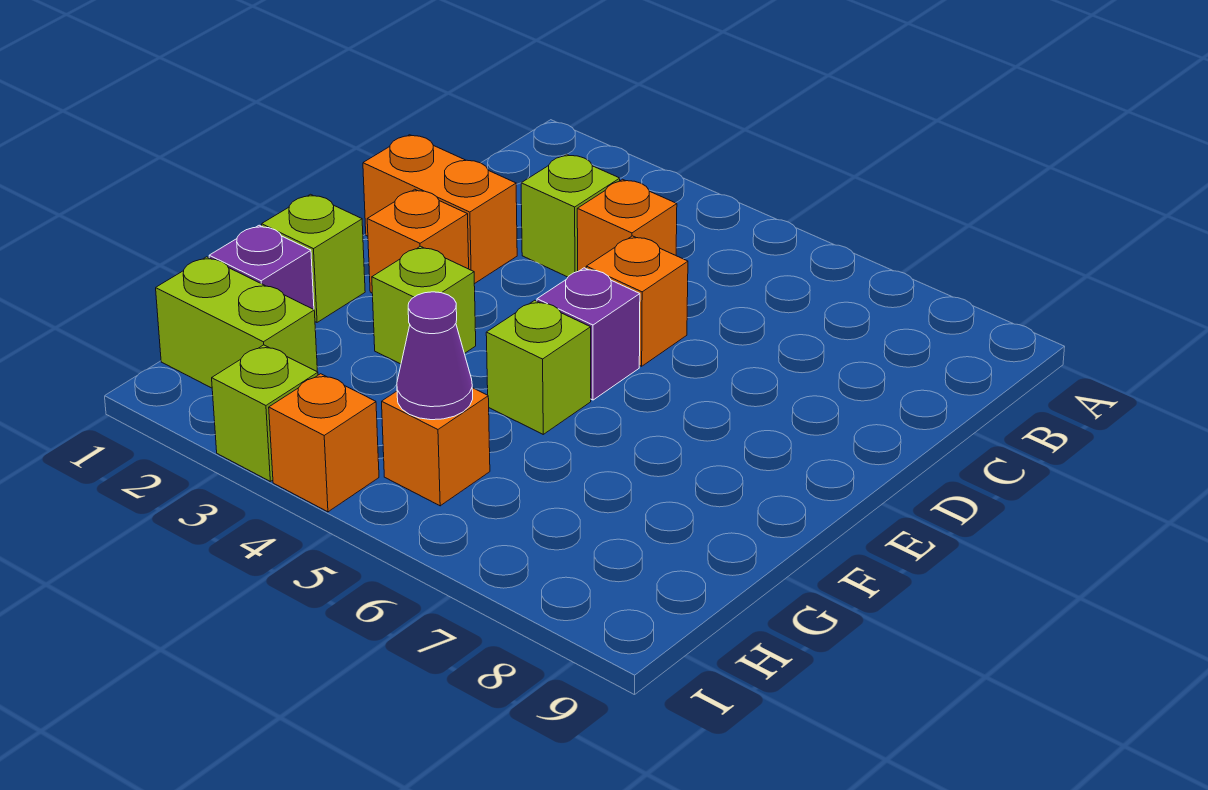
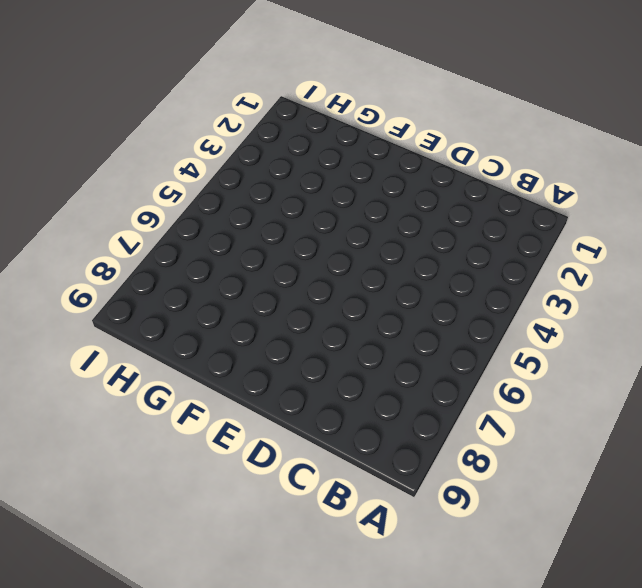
none -> lime 1x1 brick [521,154,620,277]
none -> orange 1x1 brick [577,179,677,271]
none -> orange 1x2 brick [363,135,517,284]

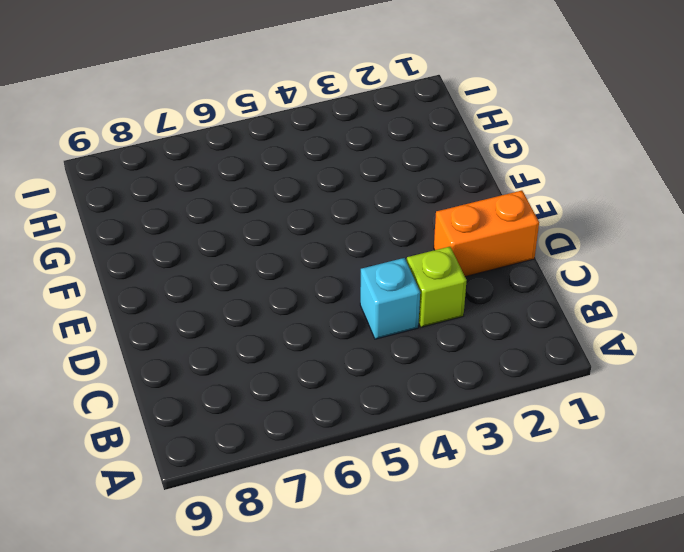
cyan 1x1 brick [360,258,420,339] -> orange 1x1 brick [577,179,677,271]
none -> orange 1x1 brick [586,236,688,366]
none -> orange 1x1 brick [367,189,469,293]
none -> purple 1x1 brick [537,268,640,400]

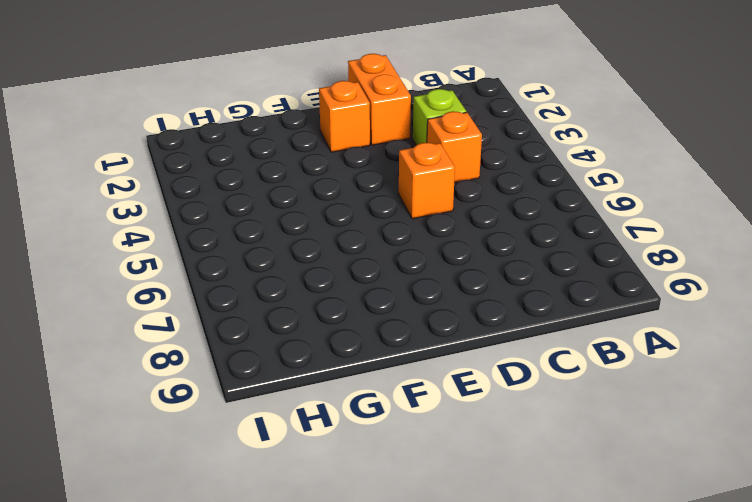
none -> purple 1x1 brick [537,268,640,400]
none -> lime 1x1 brick [262,194,365,322]
none -> lime 1x1 brick [372,246,476,364]

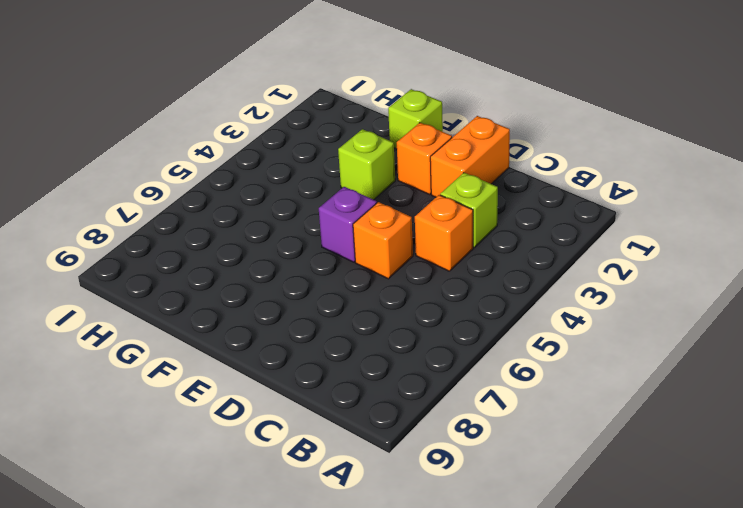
none -> lime 1x1 brick [486,300,591,434]
none -> purple 1x1 brick [209,225,314,309]
none -> lime 1x2 brick [156,257,317,388]

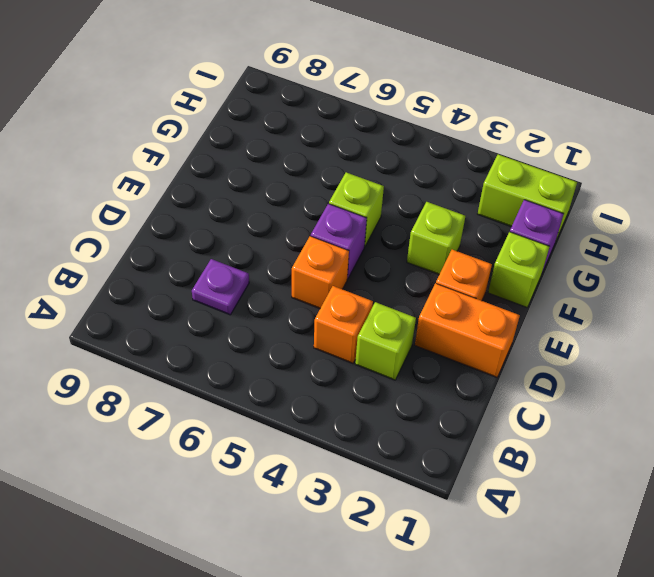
purple 1x1 plate [192,259,249,315] -> none
none -> orange 1x1 brick [382,388,490,506]
none -> lime 1x1 brick [212,345,318,481]
none -> orange 1x1 brick [269,374,379,512]

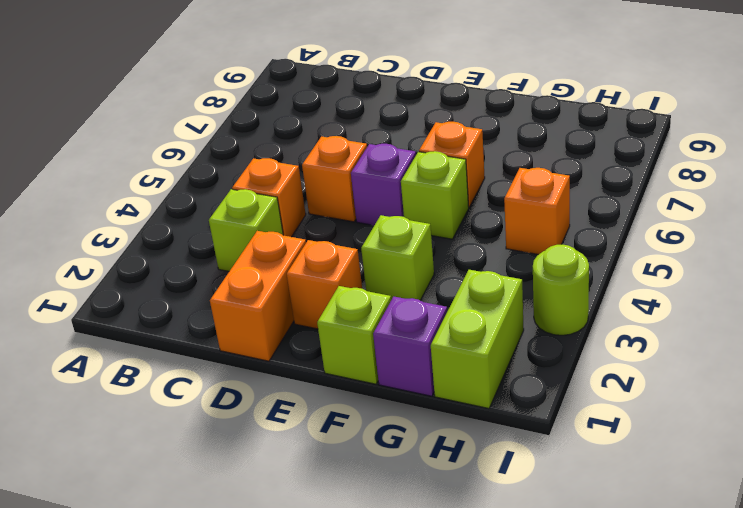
orange 1x1 brick [419,122,485,207] -> orange 1x1 brick moved to [269,374,379,512]
lime 1x1 round brick [533,244,589,335] -> lime 1x1 brick [212,345,318,481]
none -> purple 1x1 cone [397,292,473,420]

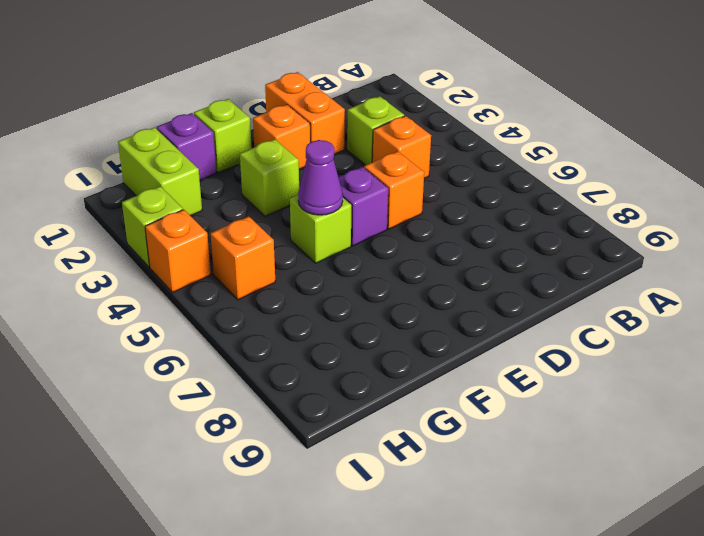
purple 1x1 cone [298,140,343,215] -> purple 1x1 cone moved to [397,292,473,420]

